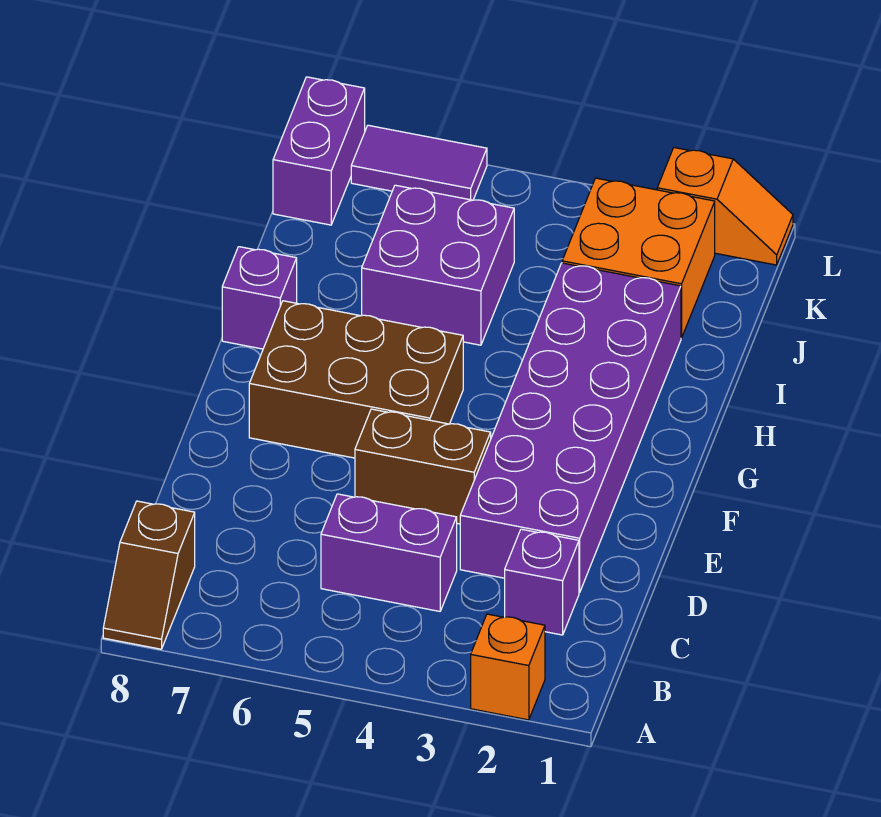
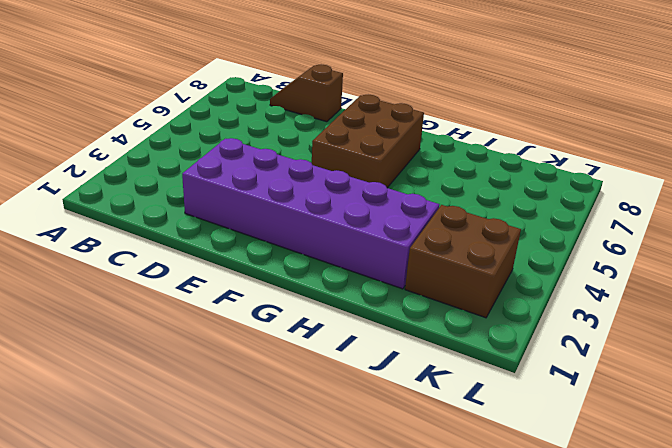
brown 1x2 slope [270,65,343,122] -> brown 1x2 slope moved to [103,501,195,649]
brown 2x2 brick [405,205,521,318] -> orange 2x2 brick [562,178,715,338]
none -> orange 1x1 brick [471,614,545,720]
none -> purple 1x1 brick [505,529,579,635]
none -> purple 1x2 brick [321,494,457,611]

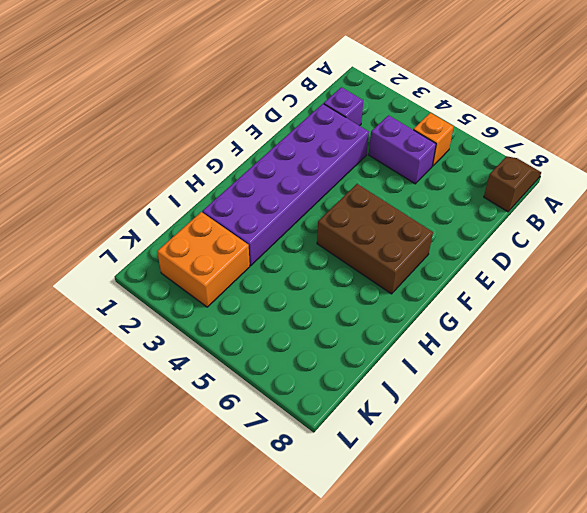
orange 1x1 brick [413,113,454,166] -> orange 1x1 brick moved to [471,614,545,720]
none -> brown 1x2 brick [355,409,491,524]
none -> purple 1x1 brick [222,247,297,349]
none -> purple 2x2 brick [362,185,514,345]

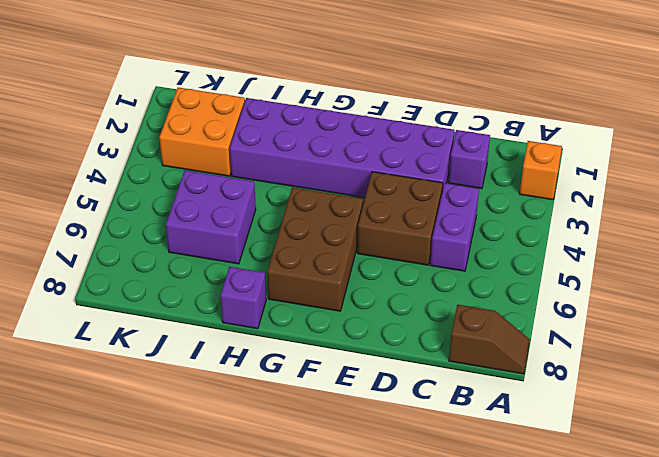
brown 2x2 brick [357,172,443,265] -> brown 1x2 brick [355,409,491,524]
none -> purple 1x2 brick [273,77,365,225]
none -> orange 1x2 slope [657,148,793,265]
none -> purple 1x2 tile [351,125,487,200]

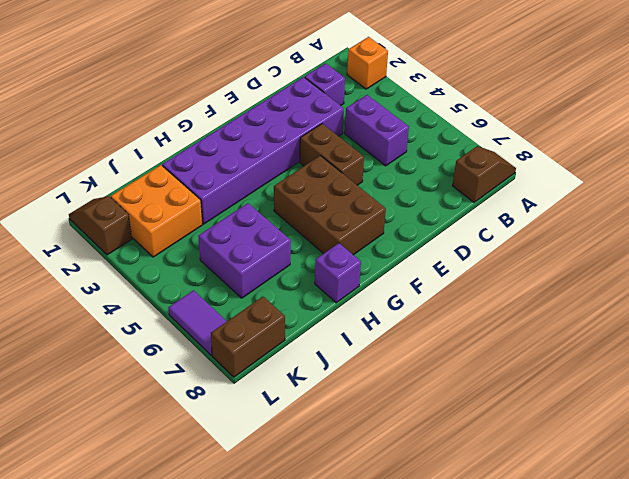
brown 1x2 brick [211,297,285,377] -> purple 1x2 brick [273,77,365,225]
brown 1x2 slope [69,196,132,255] -> orange 1x2 slope [657,148,793,265]

